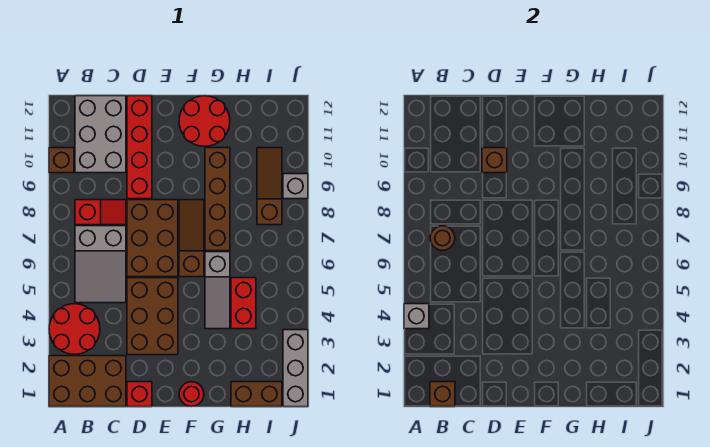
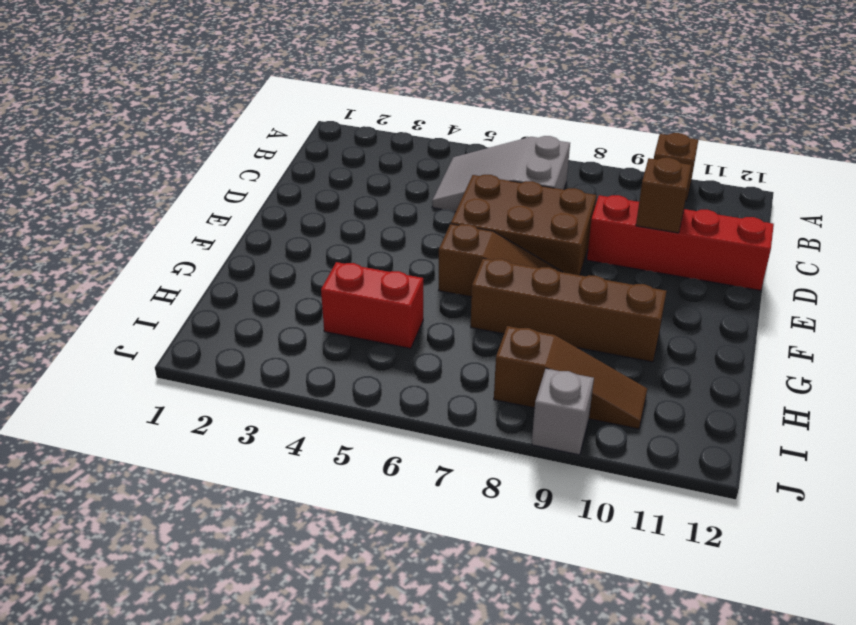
none -> brown 2x3 brick [49,356,126,407]
none -> red 2x2 round brick [49,304,100,354]
none -> red 1x2 slope [75,200,126,225]

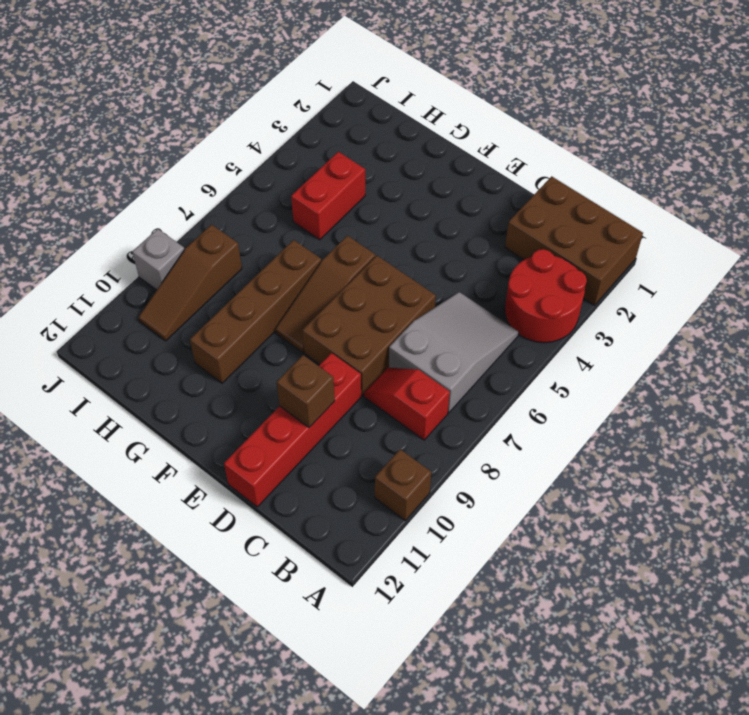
none -> grey 2x3 brick [75,96,126,173]
none -> red 1x1 brick [127,382,152,407]
none -> brown 2x3 brick [127,278,178,355]

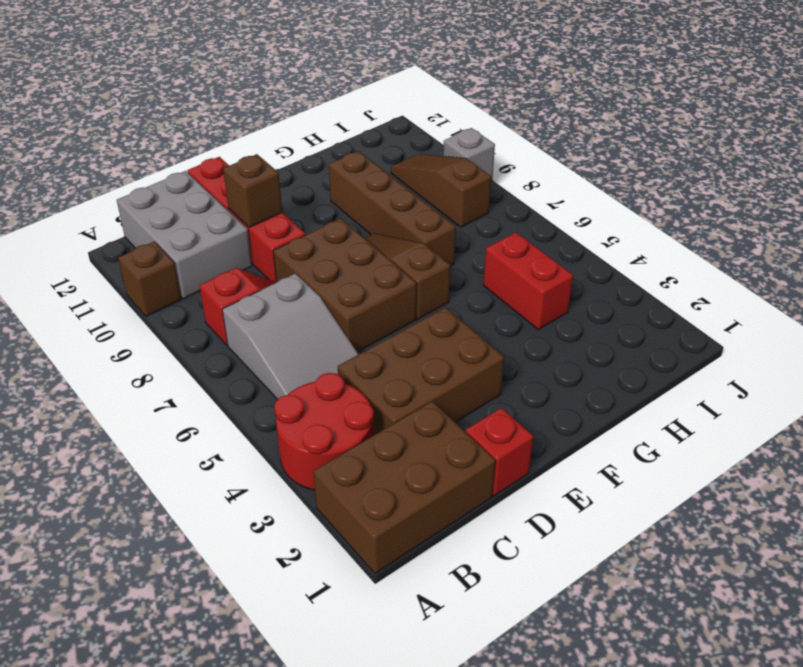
brown 2x3 brick [338,307,504,436] -> brown 2x3 brick turned to [127,278,178,355]
none -> red 1x1 round brick [179,382,204,406]
none -> red 2x2 round brick [179,96,230,146]
none -> grey 1x3 slope [205,252,230,329]

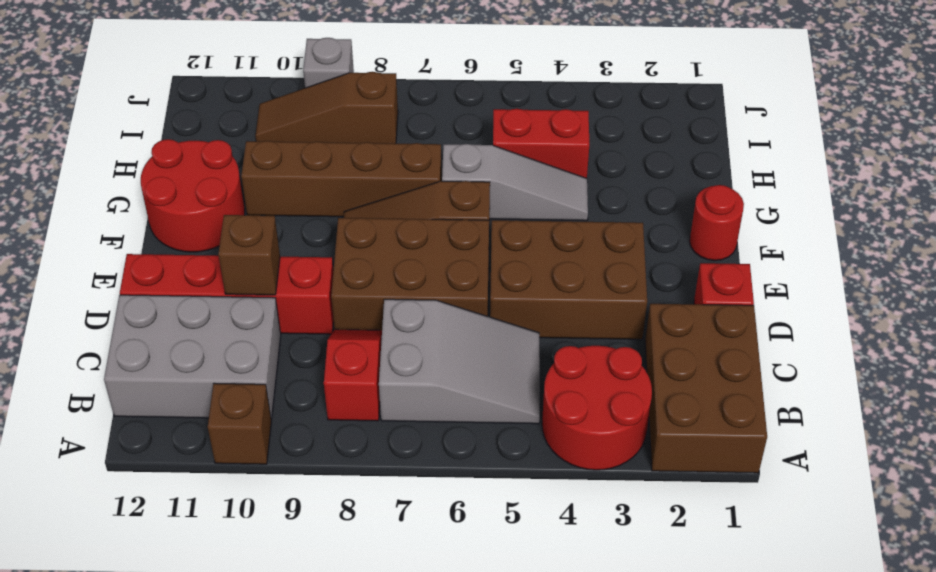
none -> brown 1x2 brick [231,382,282,407]
none -> grey 1x3 brick [283,330,308,407]
none -> grey 1x1 brick [404,304,429,329]

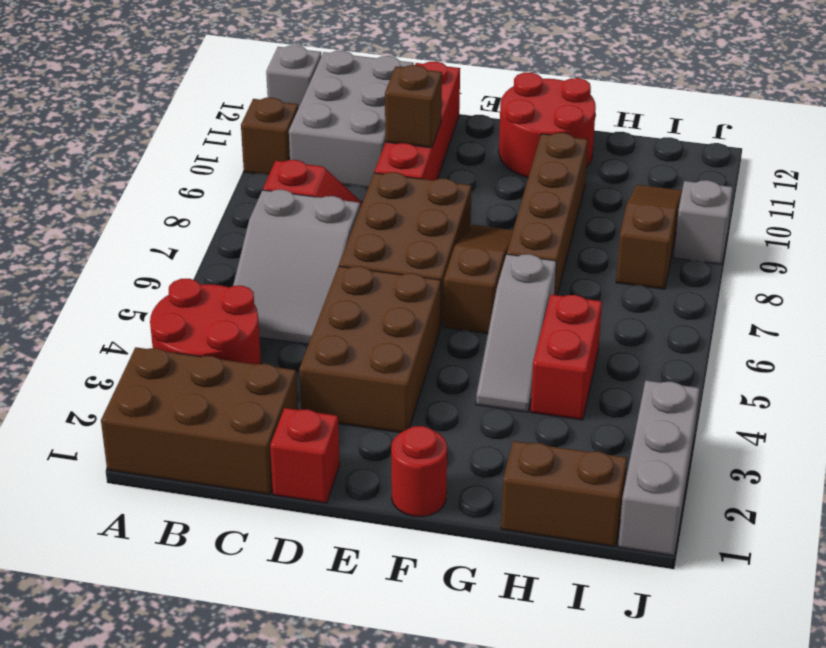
grey 1x1 brick [266,45,321,108] -> grey 1x1 brick moved to [404,304,429,329]
none -> brown 1x1 brick [430,382,455,407]
none -> brown 1x1 round brick [430,226,455,250]

